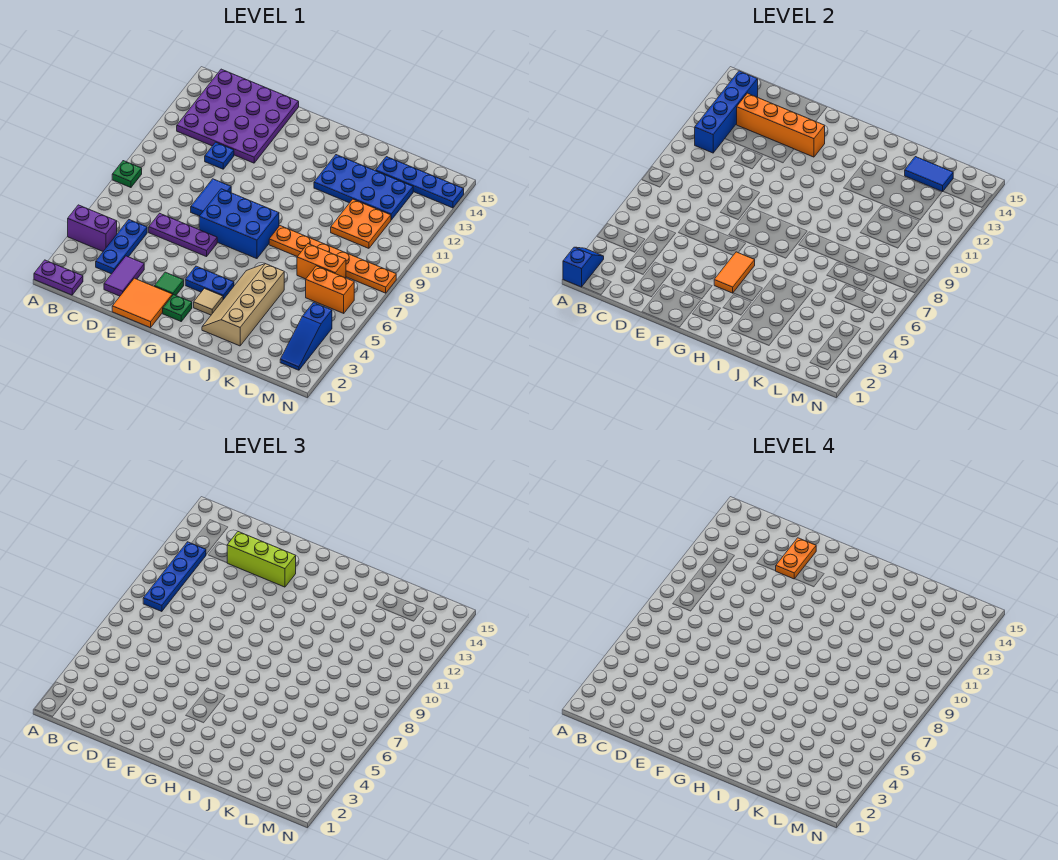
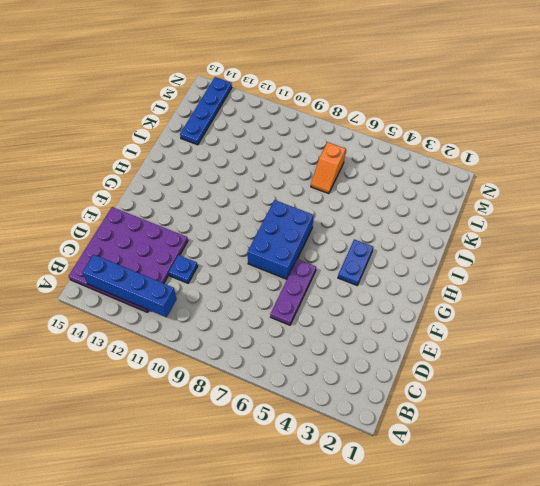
orange 1x2 slope [311,142,346,194] -> orange 1x2 brick [297,244,346,279]
none -> purple 1x2 plate [34,260,83,295]
none -> purple 1x2 brick [68,205,117,251]
none -> green 1x1 plate [112,161,142,188]
none -> blue 1x3 plate [96,220,147,274]

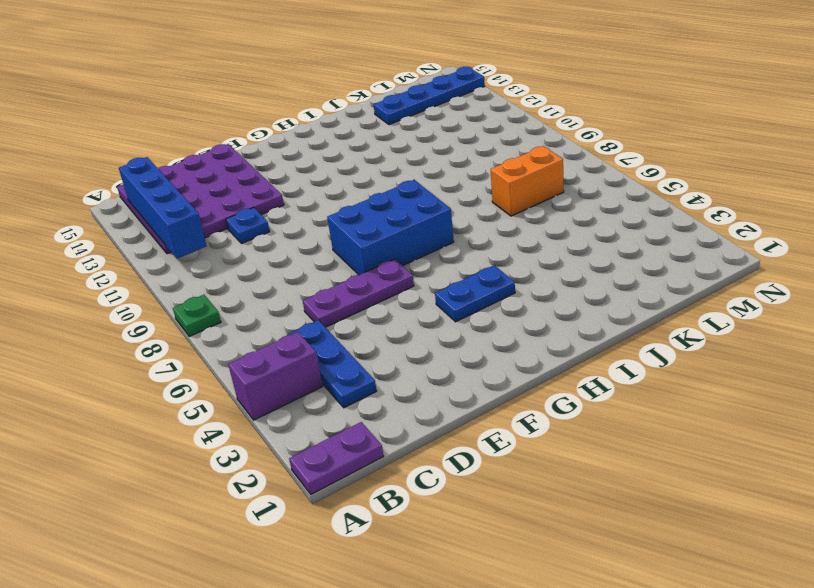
none -> purple 1x2 tile [104,256,144,296]
none -> orange 2x2 tile [112,278,172,328]
none -> blue 1x2 tile [191,179,231,216]
none -> green 1x1 tile [154,272,184,296]

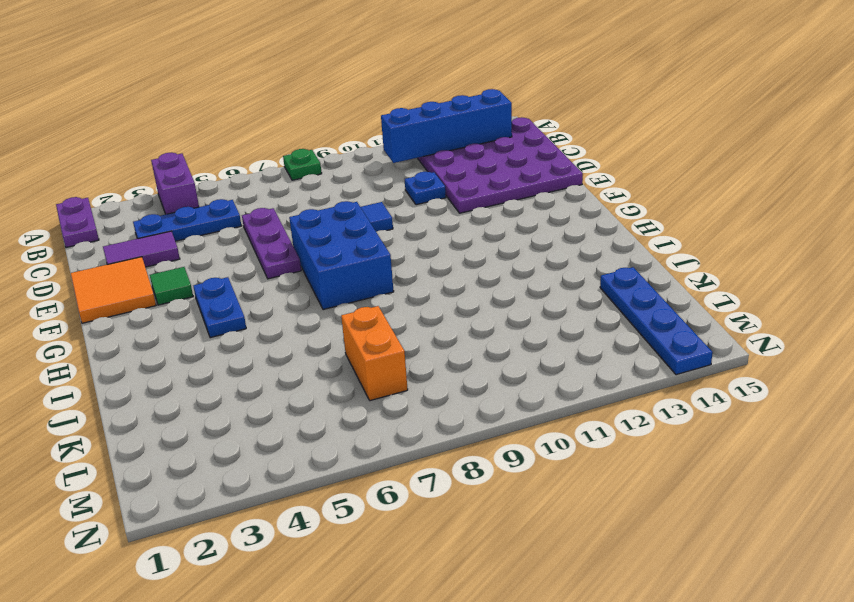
none -> green 1x1 plate [163,295,192,321]
none -> tan 1x1 tile [194,288,223,315]
none -> tan 2x4 slope [202,264,284,346]
none -> orange 1x6 plate [269,226,396,293]

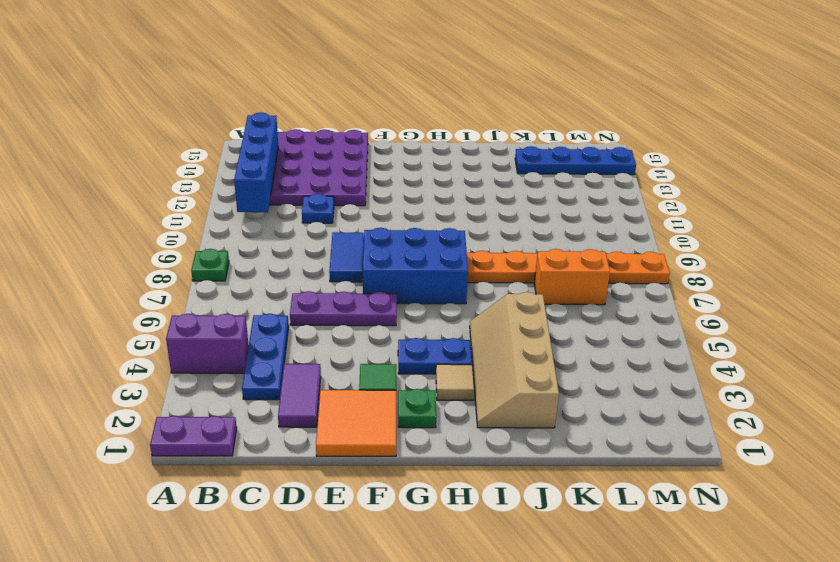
none -> blue 2x4 plate [314,155,413,220]
none -> orange 2x2 plate [331,199,391,248]
none -> orange 1x2 brick [306,266,354,313]
none -> blue 1x3 slope [280,302,332,370]

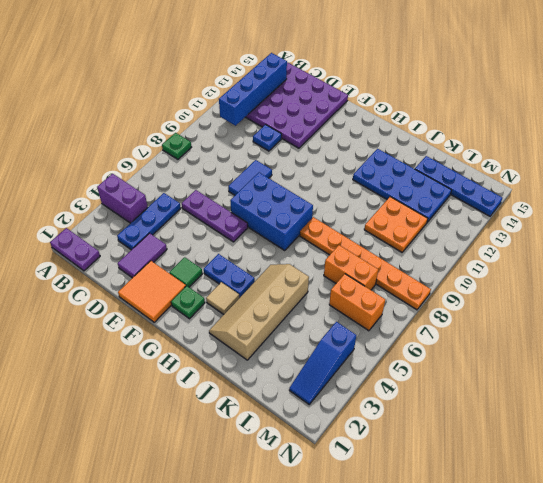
none -> blue 1x2 slope [563,247,604,287]
none -> orange 1x4 brick [737,93,825,157]
none -> orange 1x2 tile [714,252,755,293]
none -> blue 1x2 tile [905,157,953,192]

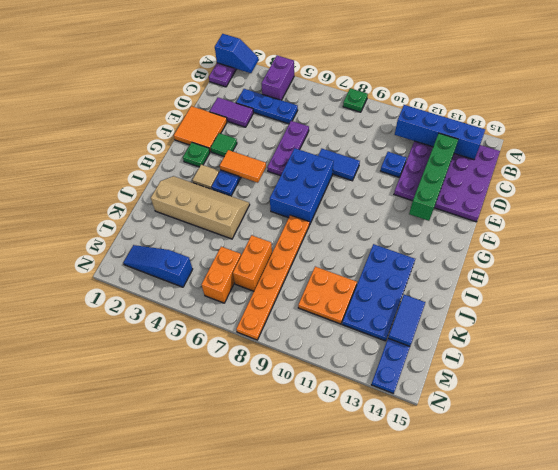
green 1x4 brick [409,133,458,221] -> orange 1x4 brick [737,93,825,157]
none -> blue 1x4 plate [143,542,206,612]
none -> lime 1x3 brick [227,532,296,587]
none -> orange 1x2 plate [776,538,816,579]

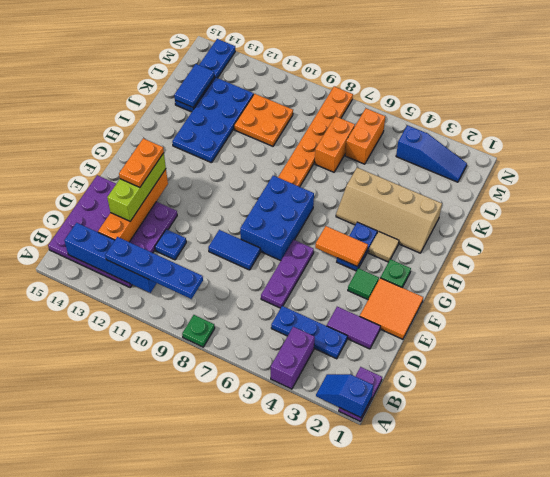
orange 1x2 plate [119,139,164,187] -> orange 1x2 plate turned to [776,538,816,579]

